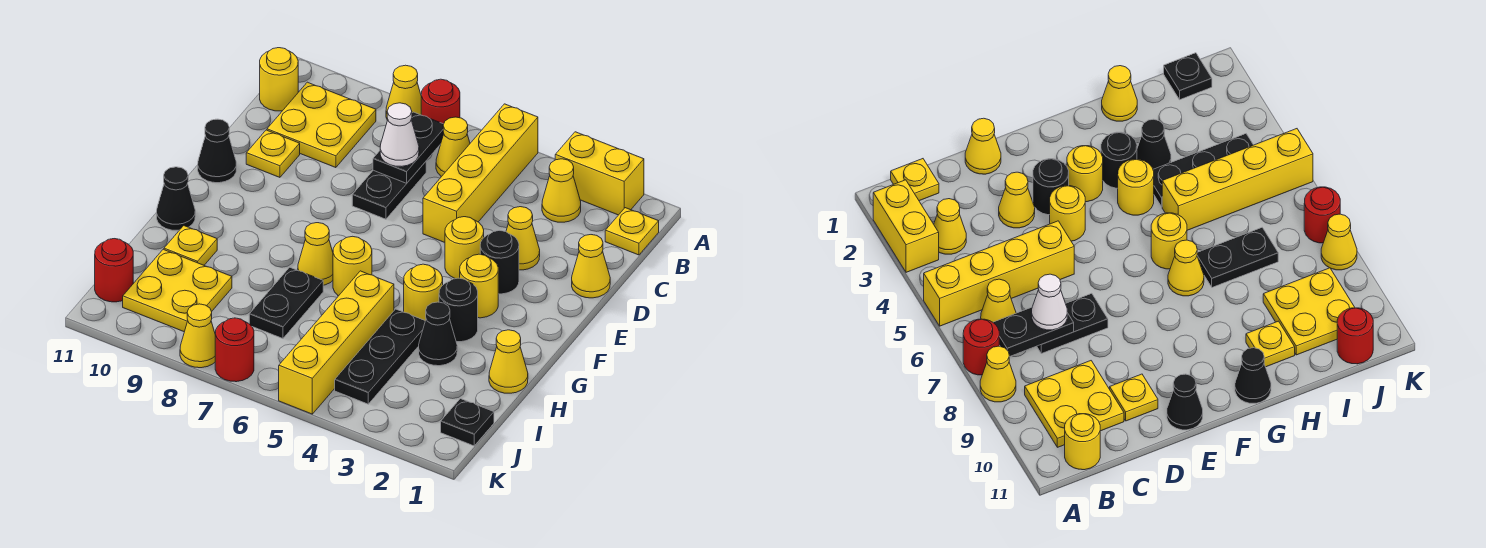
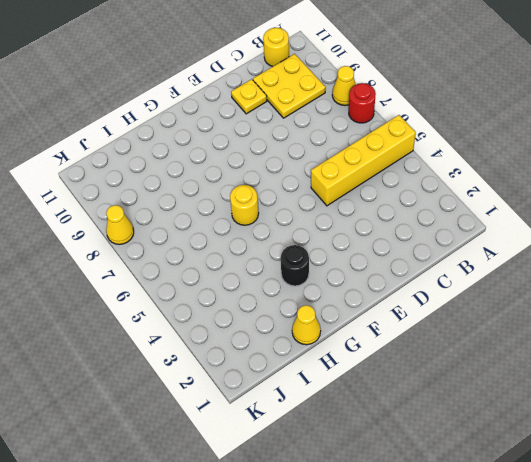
none -> yellow 1x2 brick [555,132,644,215]
none -> yellow 1x1 plate [605,208,659,255]
none -> yellow 1x1 cone [542,159,581,222]
none -> yellow 1x1 cone [436,117,470,177]

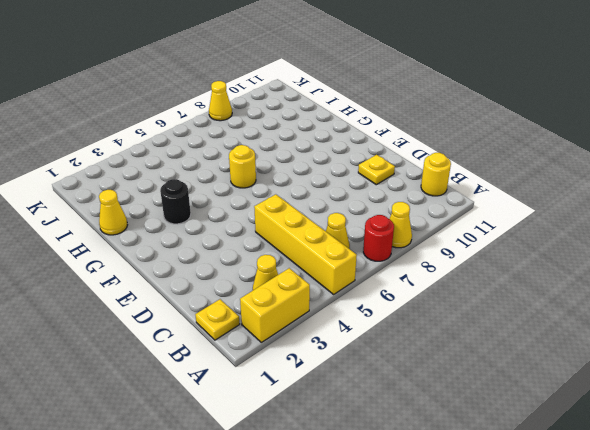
none -> yellow 2x2 plate [267,82,376,168]
none -> black 1x2 plate [352,162,426,219]
none -> yellow 1x1 cone [572,235,610,298]
none -> yellow 1x1 cone [506,207,540,270]

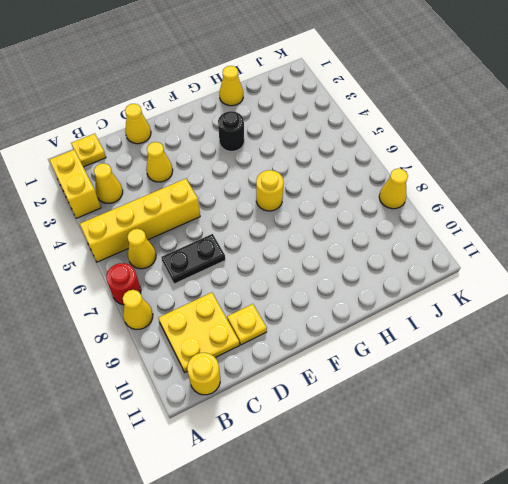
none -> black 1x1 round brick [480,230,519,294]
none -> yellow 1x1 round brick [445,217,484,279]
none -> black 1x1 cone [198,119,236,183]
none -> yellow 1x1 round brick [460,254,498,318]

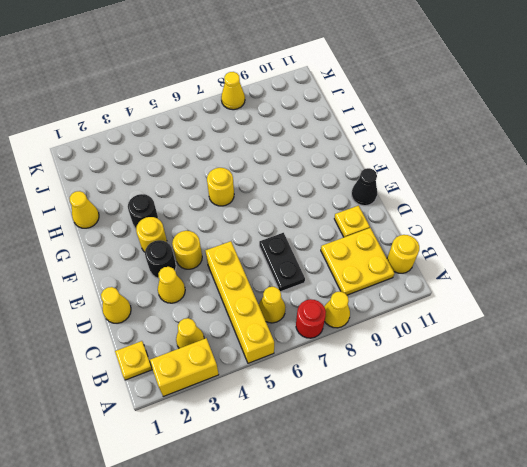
none -> yellow 1x1 round brick [404,264,443,321]
none -> yellow 1x1 cone [298,223,333,285]
none -> black 1x1 cone [157,167,195,230]
none -> black 1x1 cone [419,302,457,366]

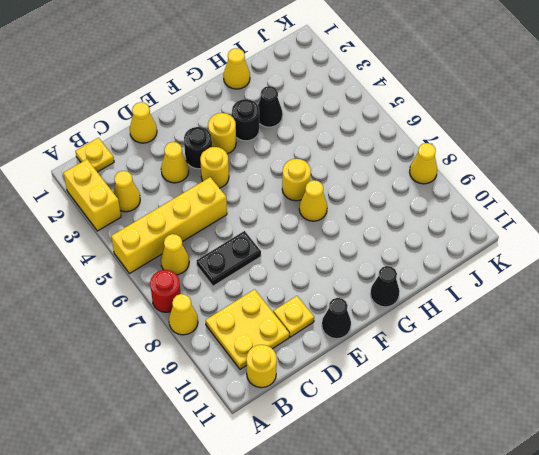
none -> yellow 1x1 round brick [404,264,443,321]
none -> black 1x3 plate [335,309,425,404]
none -> yellow 1x4 brick [279,271,394,414]
none -> black 1x2 plate [249,267,323,339]

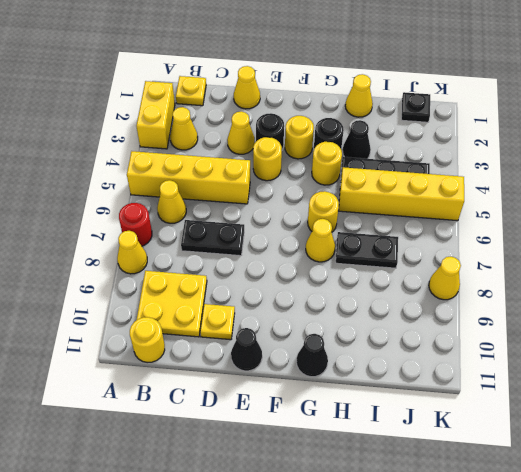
none -> yellow 1x1 plate [164,226,217,265]
none -> yellow 2x2 plate [123,249,232,332]
none -> red 1x1 round brick [95,239,133,302]
none -> red 1x1 round brick [215,318,254,382]

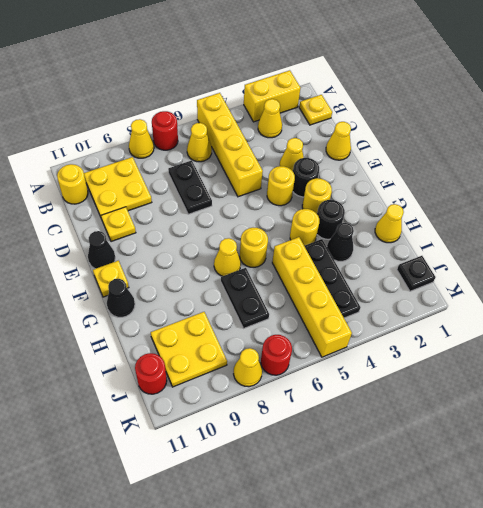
yellow 1x1 plate [93,261,129,297] -> yellow 1x1 plate moved to [164,226,217,265]
none -> black 1x2 plate [373,112,444,183]
none -> white 1x1 cone [380,103,419,166]

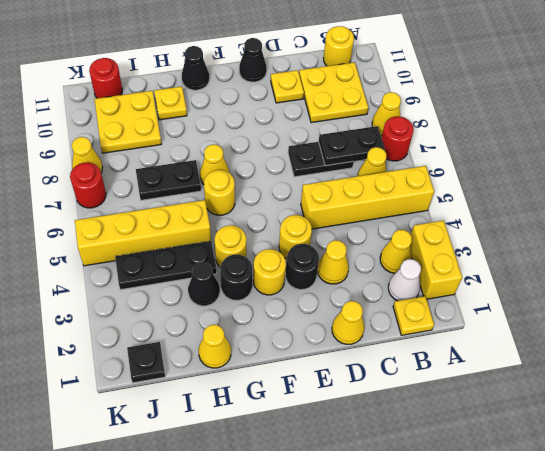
white 1x1 cone [388,259,421,301] -> white 1x1 cone moved to [380,103,419,166]

